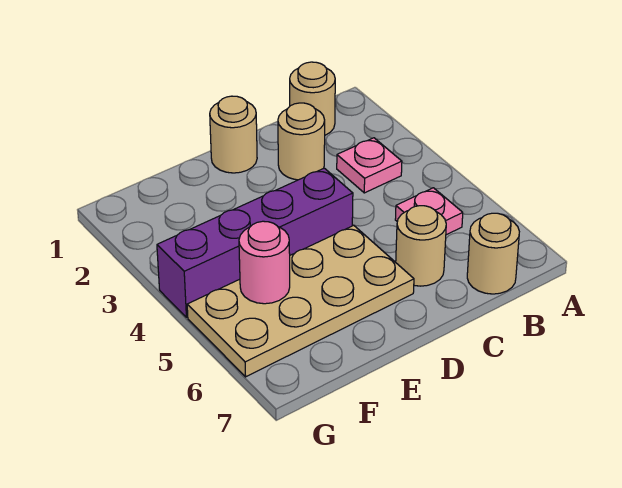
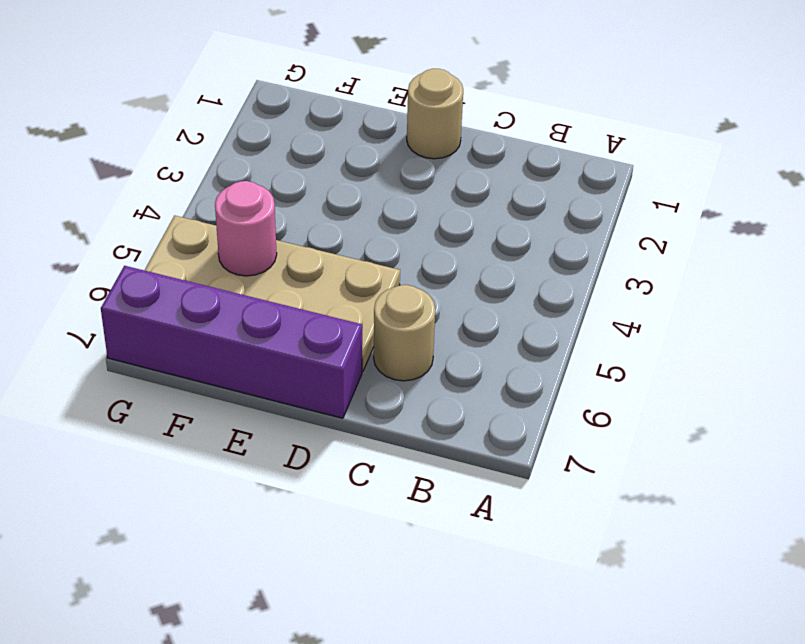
purple 1x4 brick [101,266,362,418] -> purple 1x4 brick moved to [157,168,353,317]
none -> tan 1x1 round brick [290,62,335,135]
none -> pink 1x1 plate [337,138,402,193]

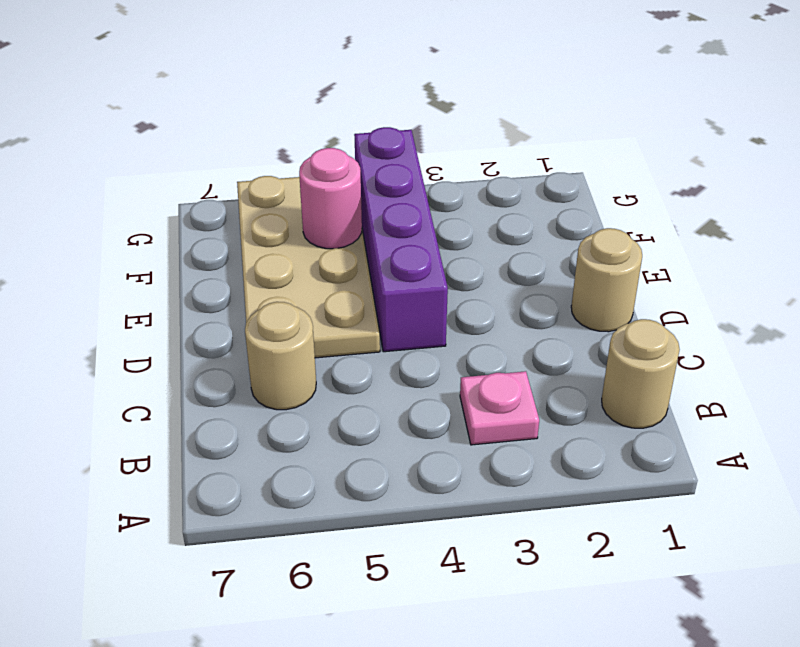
none -> pink 1x1 plate [395,188,463,235]
none -> tan 1x1 round brick [467,213,519,294]

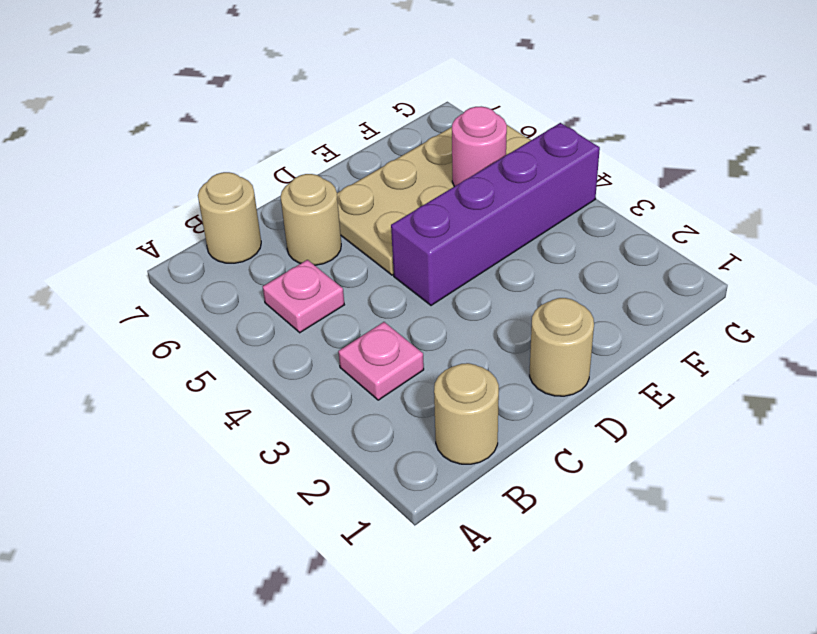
none -> tan 1x1 round brick [278,103,325,180]

